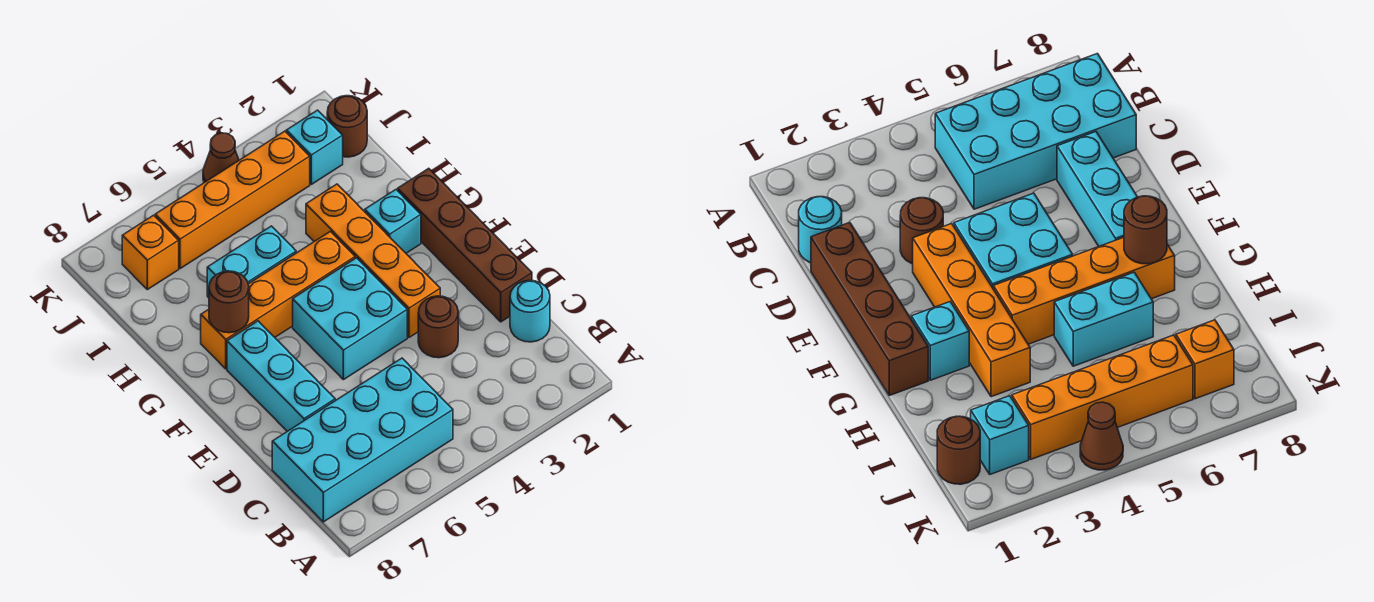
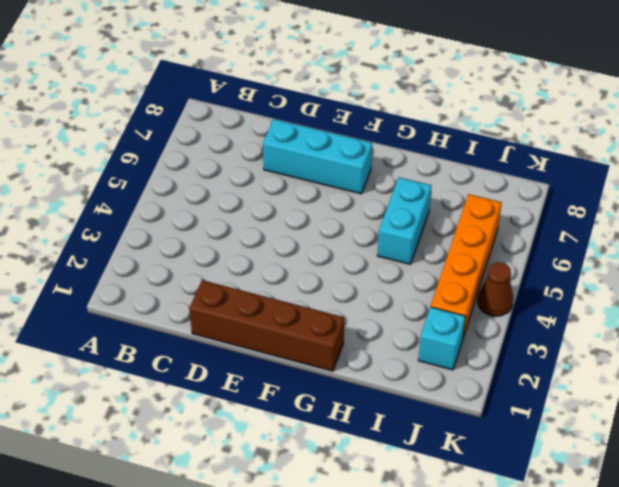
none -> cyan 2x4 brick [272,358,453,522]
none -> cyan 1x1 round brick [510,280,550,342]
none -> brown 1x1 round brick [418,296,458,358]

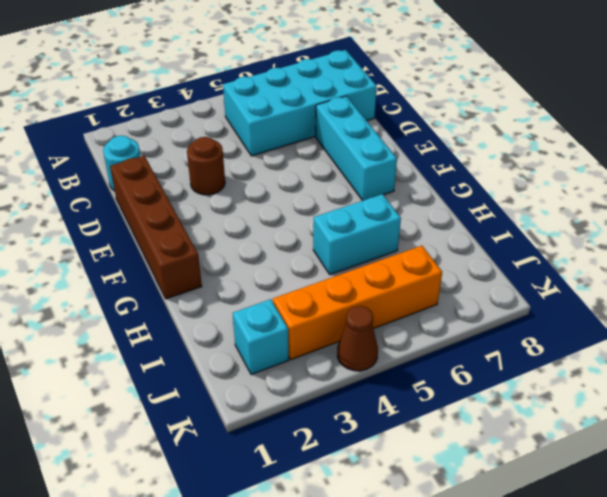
none -> orange 1x4 brick [306,184,440,338]
none -> cyan 2x2 brick [293,258,407,380]
none -> cyan 1x1 brick [365,190,421,253]

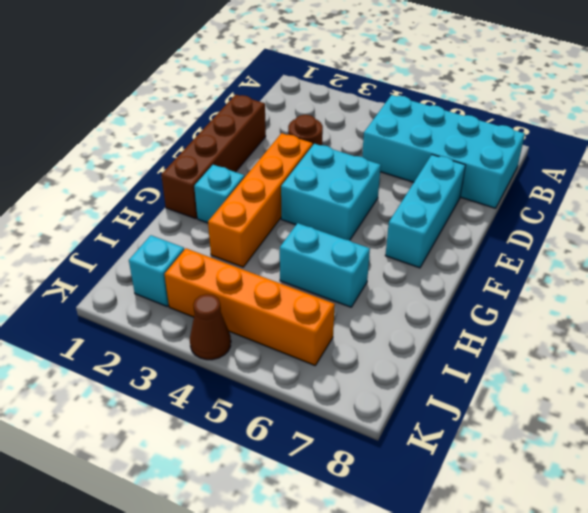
none -> cyan 1x1 round brick [510,280,550,342]
none -> orange 1x4 brick [201,231,355,369]
none -> brown 1x1 round brick [327,96,367,157]

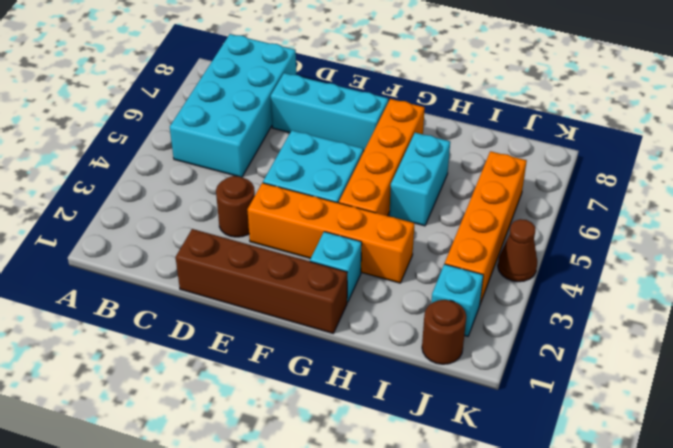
none -> cyan 1x1 round brick [510,280,550,342]
none -> orange 1x1 brick [122,215,179,290]
none -> brown 1x1 round brick [209,271,249,333]

